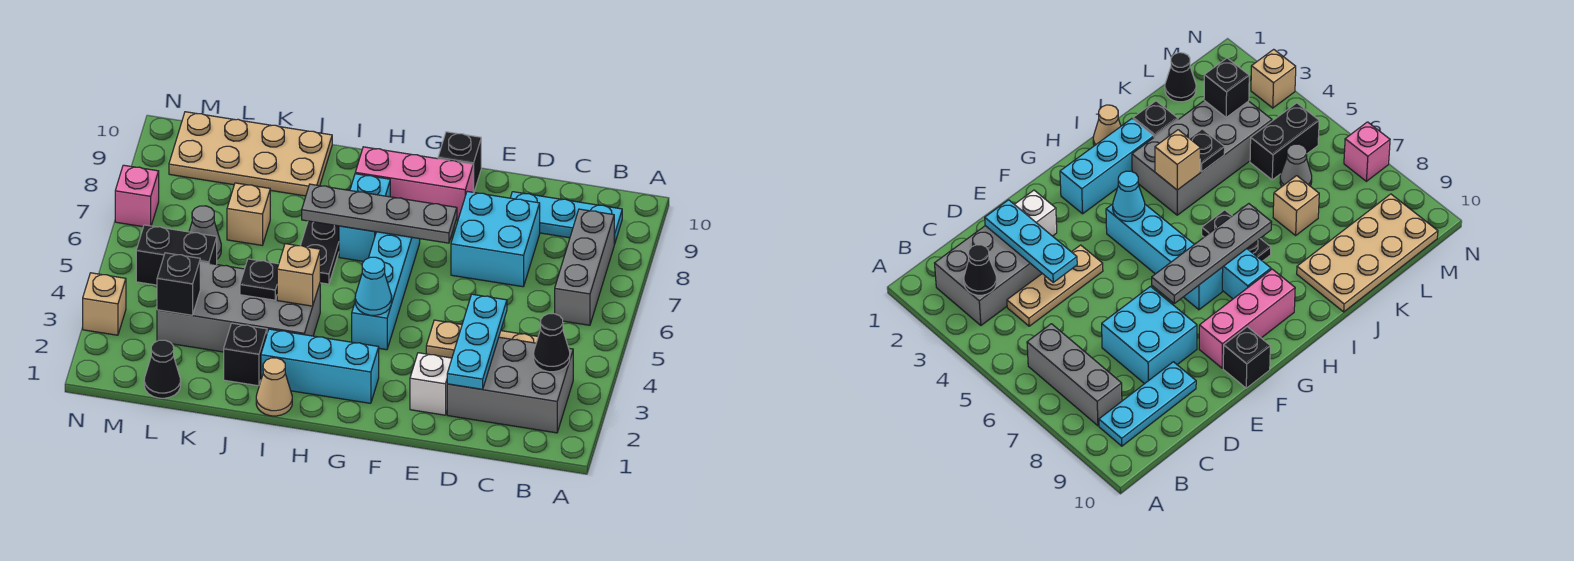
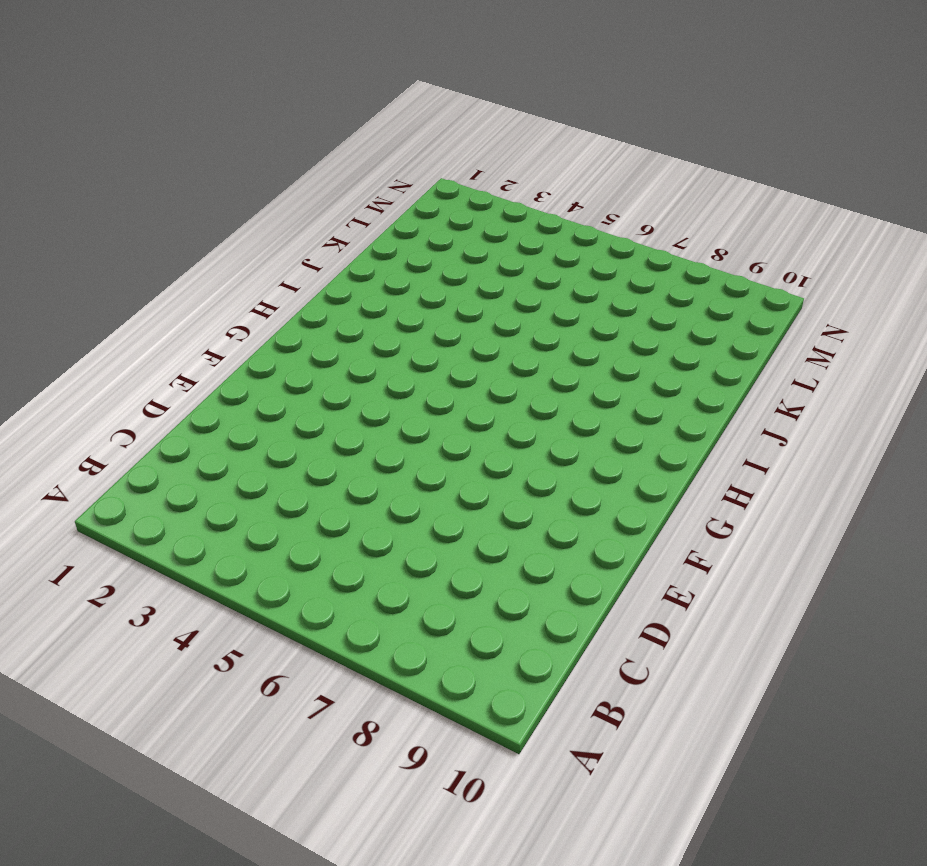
none -> grey 2x3 brick [447,337,573,433]
none -> grey 1x3 brick [555,209,614,325]
none -> cyan 1x3 plate [511,192,622,244]

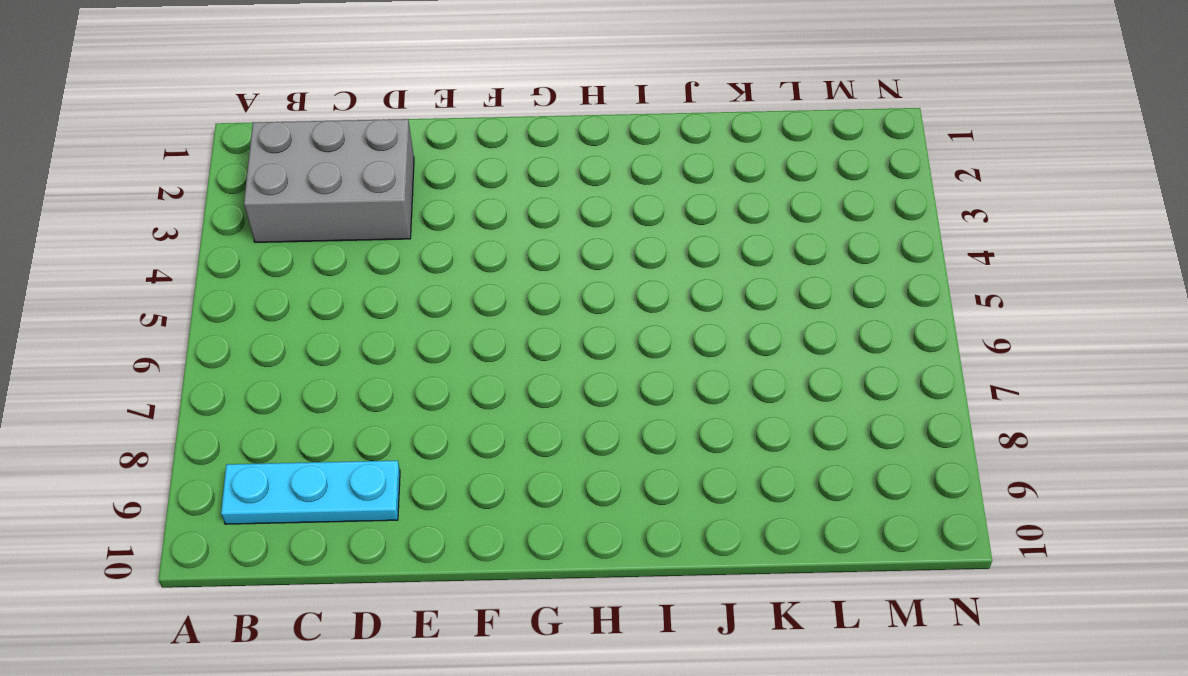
none -> grey 1x3 brick [555,209,614,325]
none -> tan 1x3 plate [426,320,538,358]
none -> cyan 2x2 brick [451,191,540,287]

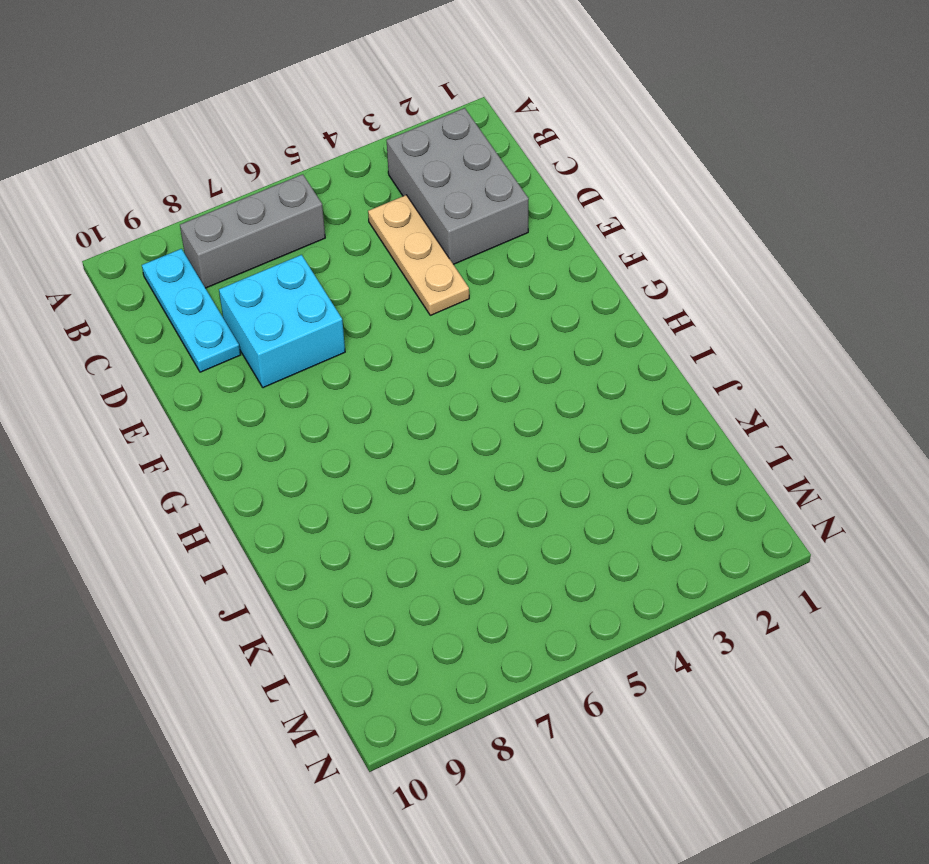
none -> white 1x1 brick [410,353,452,415]
none -> pink 1x3 brick [355,147,473,220]
none -> black 1x1 brick [438,132,481,192]

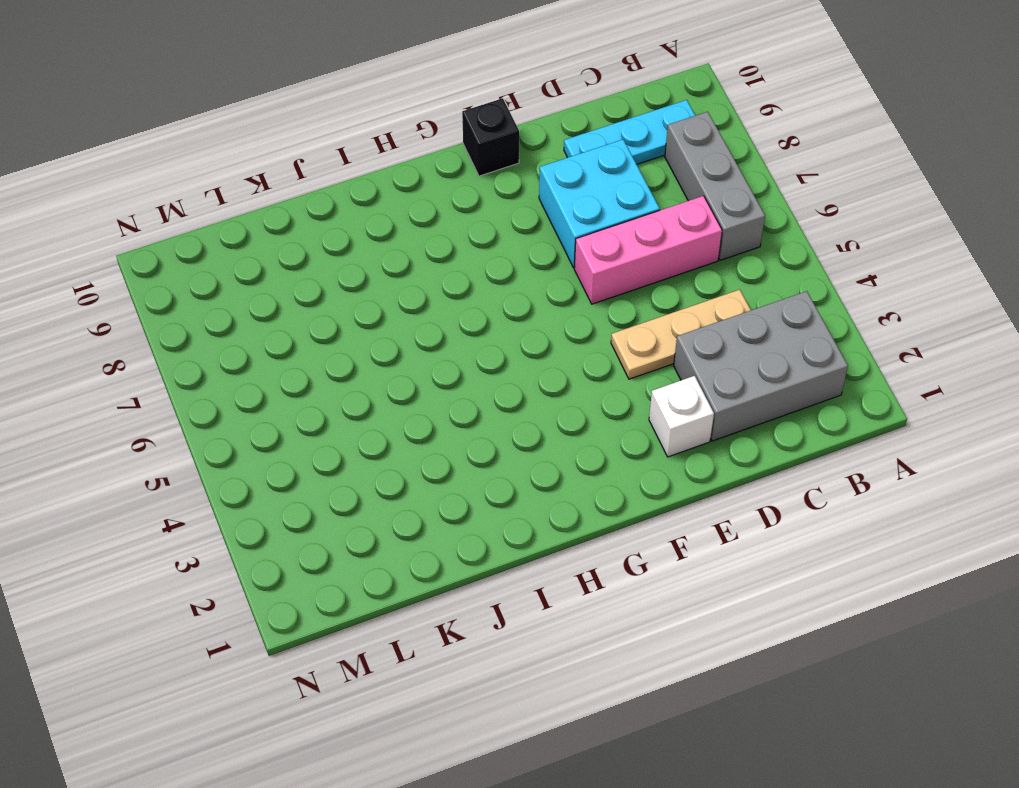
pink 1x3 brick [574,196,722,304] -> pink 1x3 brick moved to [355,147,473,220]
none -> cyan 1x3 brick [261,329,379,403]
none -> cyan 1x4 brick [352,232,420,350]
none -> cyan 1x2 brick [339,174,390,261]

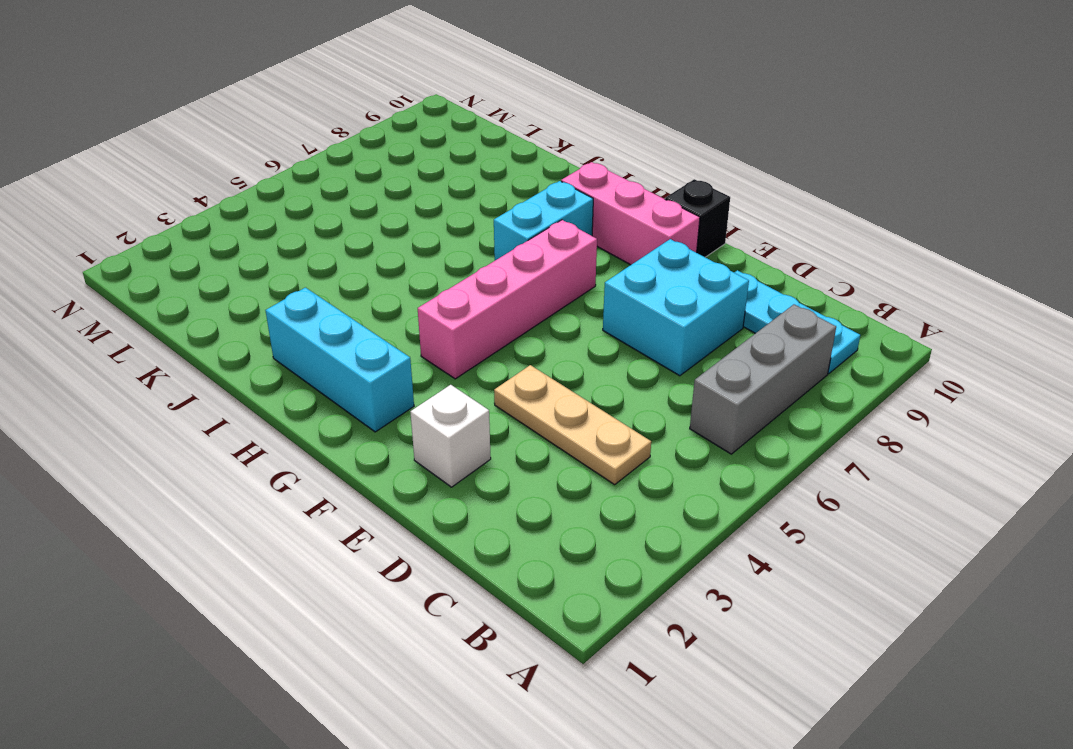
pink 1x4 brick [418,220,597,379] -> cyan 1x4 brick [352,232,420,350]
none -> grey 2x3 brick [447,337,573,433]
none -> tan 1x1 cone [256,358,292,416]
none -> grey 2x4 brick [157,262,320,352]

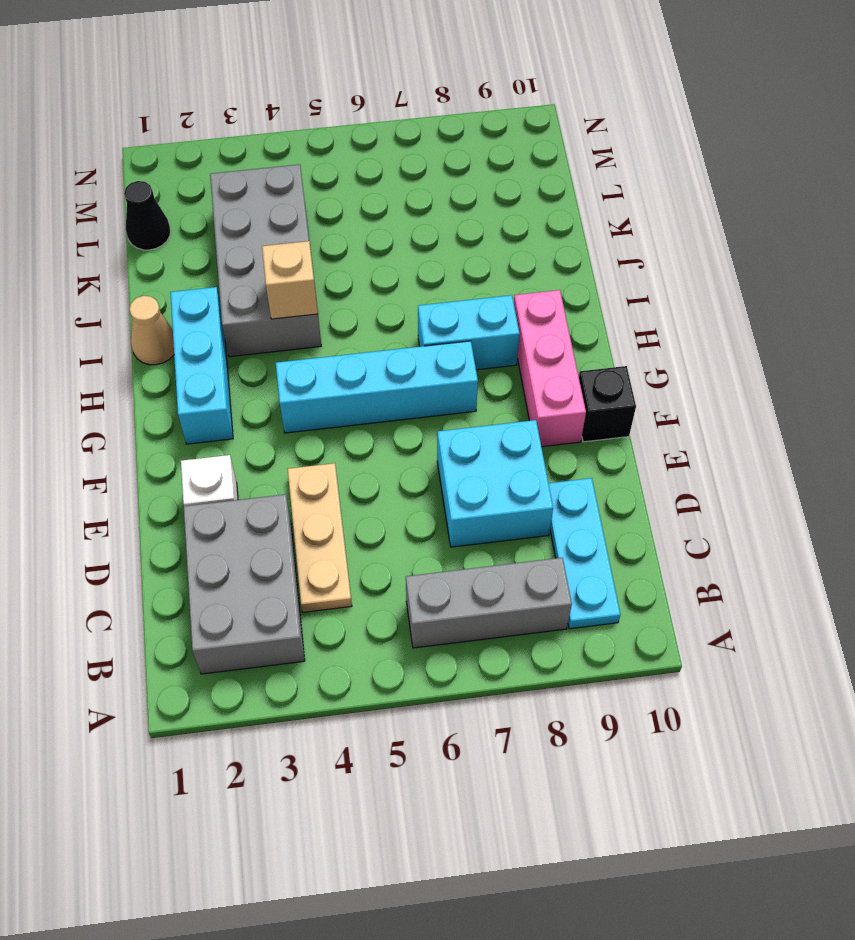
none -> black 1x2 plate [300,221,339,284]
none -> black 1x1 brick [224,323,267,386]
none -> tan 2x4 plate [169,112,332,196]

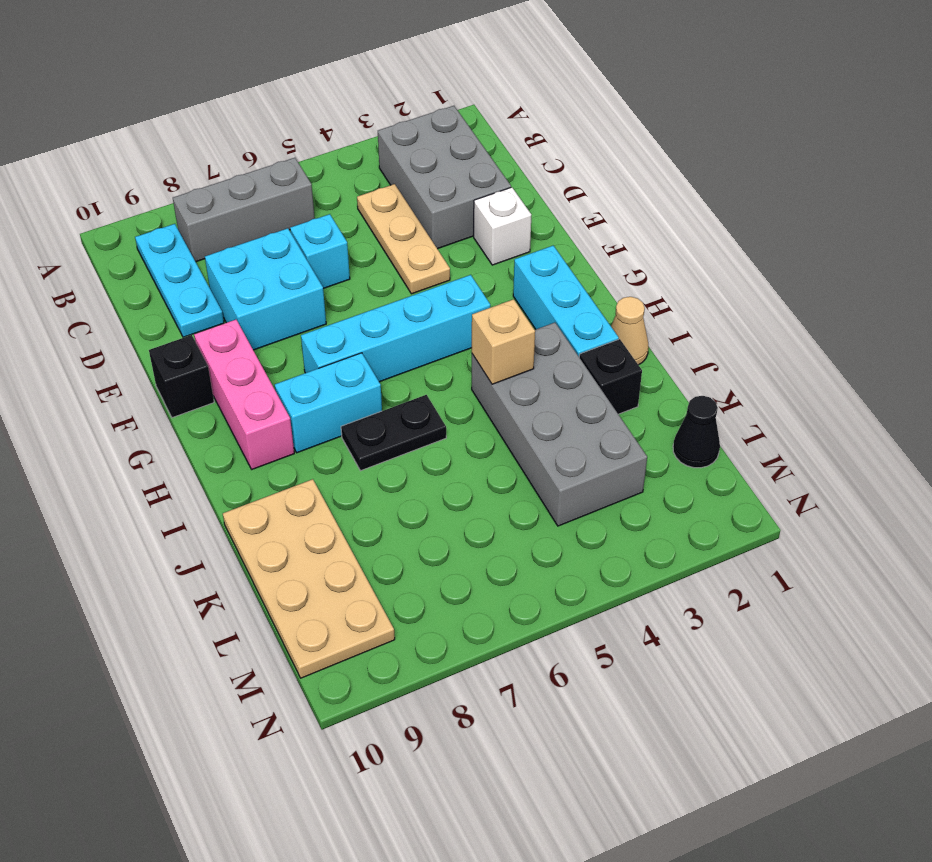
cyan 1x1 brick [290,214,350,289] -> none
none -> tan 1x1 brick [227,183,270,245]
none -> black 1x2 brick [136,225,217,285]
none -> grey 1x1 cone [189,206,221,259]

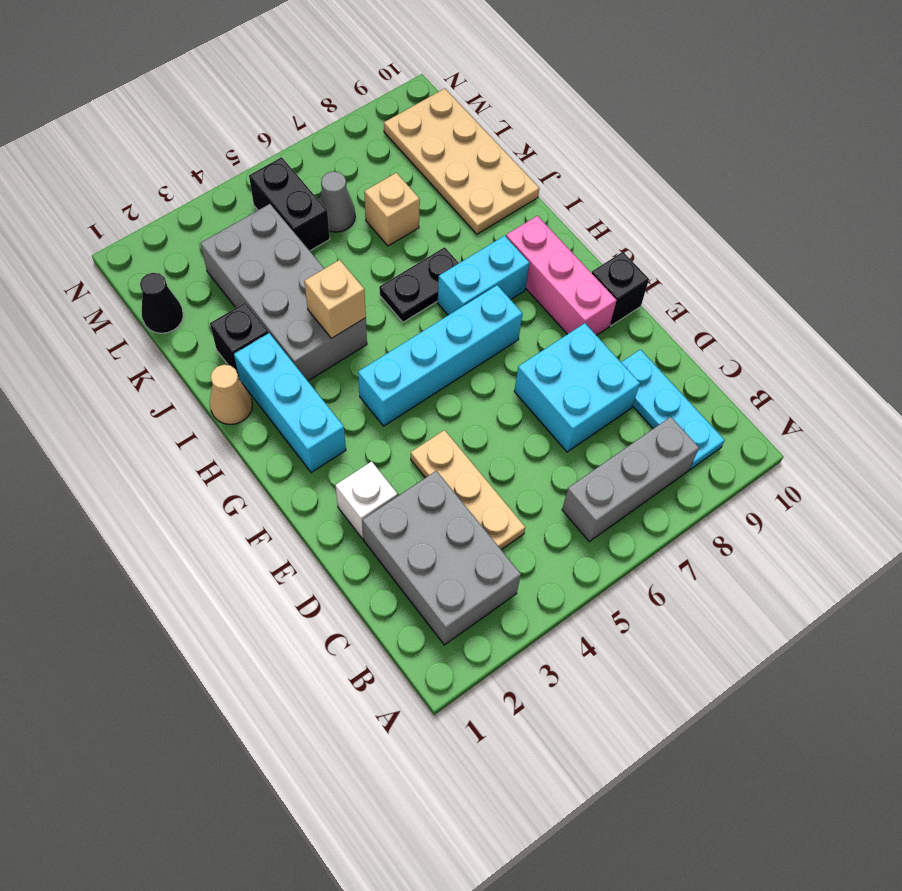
none -> tan 1x1 brick [83,273,126,335]
none -> pink 1x1 brick [115,165,159,227]
none -> black 1x1 cone [534,314,570,372]

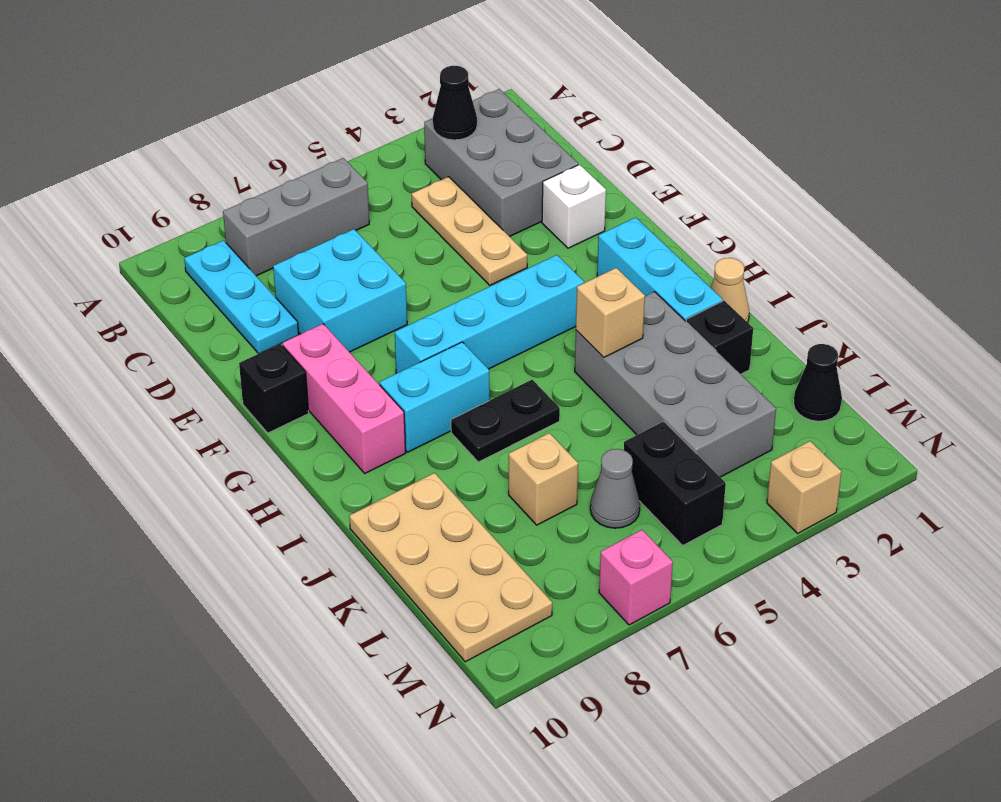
none -> cyan 1x3 plate [447,294,507,389]
none -> grey 1x4 plate [302,184,457,243]
none -> cyan 1x1 cone [355,257,392,315]

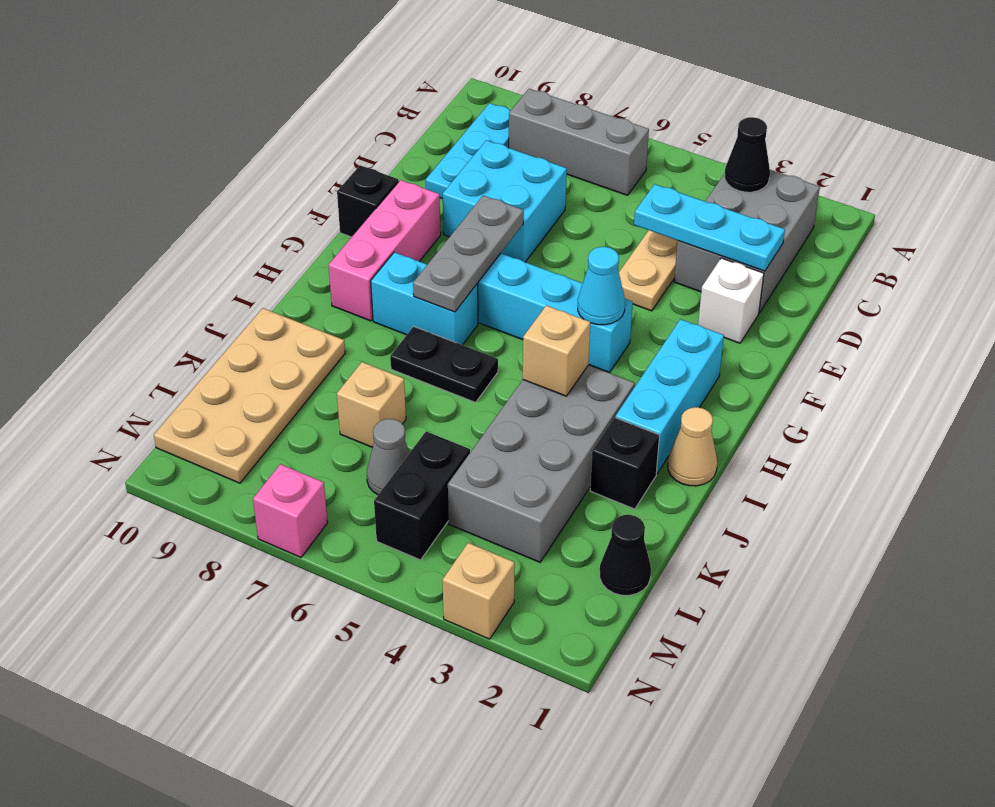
grey 1x3 plate [413,196,524,312] -> grey 1x4 plate [302,184,457,243]
none -> black 1x1 plate [240,259,279,300]
none -> black 1x1 brick [157,253,200,315]

